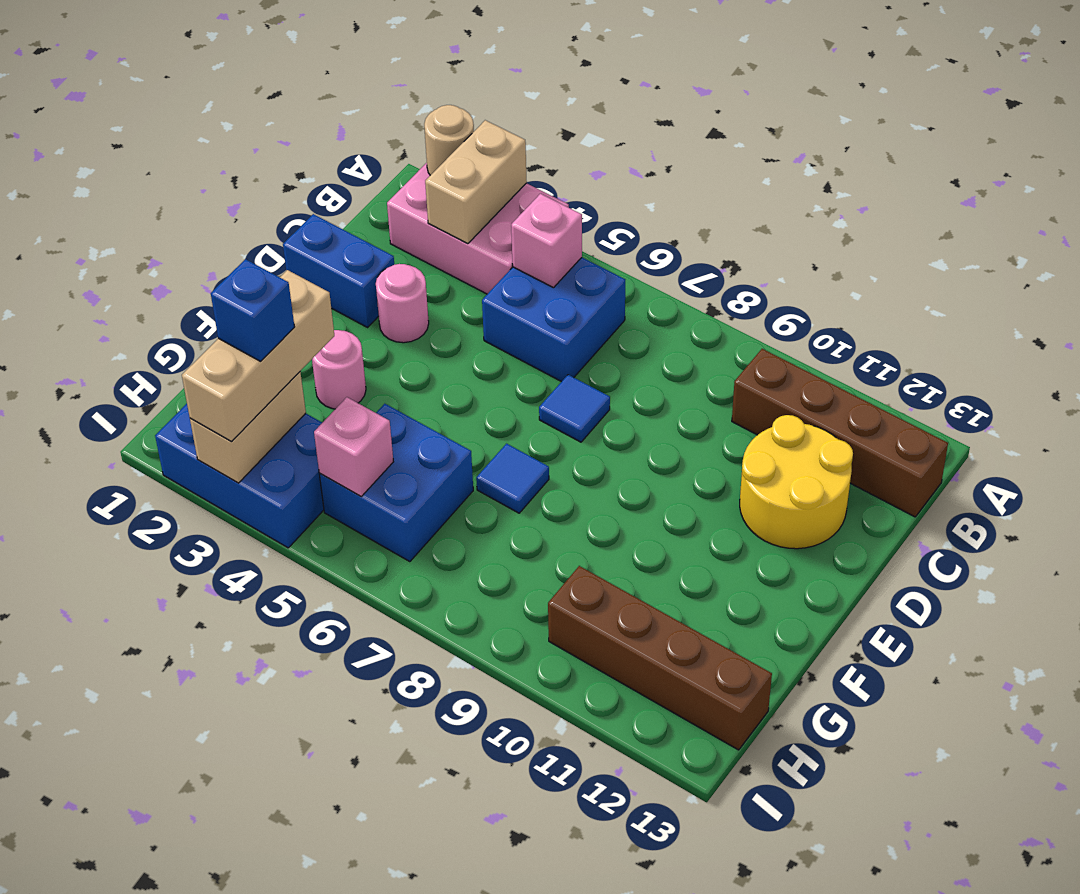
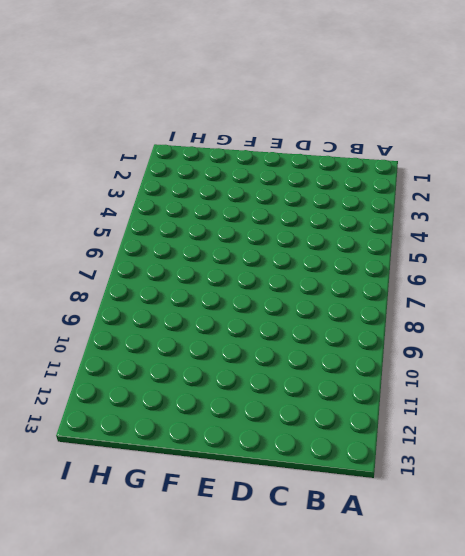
none -> pink 2x3 brick [387,163,569,294]
none -> blue 2x2 brick [482,258,625,382]
none -> brown 1x4 brick [732,349,948,517]

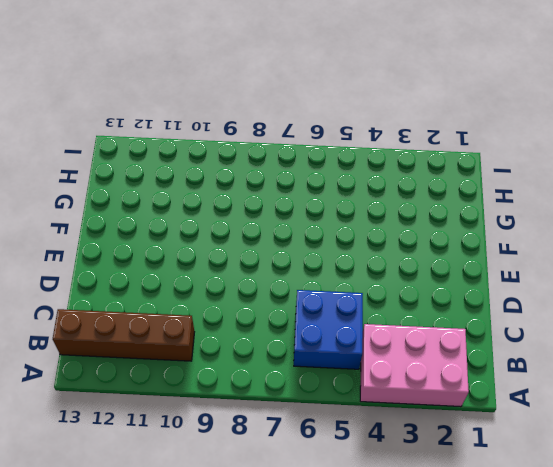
none -> yellow 2x2 round brick [740,415,853,549]
none -> blue 1x2 brick [283,214,394,327]
none -> pink 1x1 round brick [376,264,429,343]

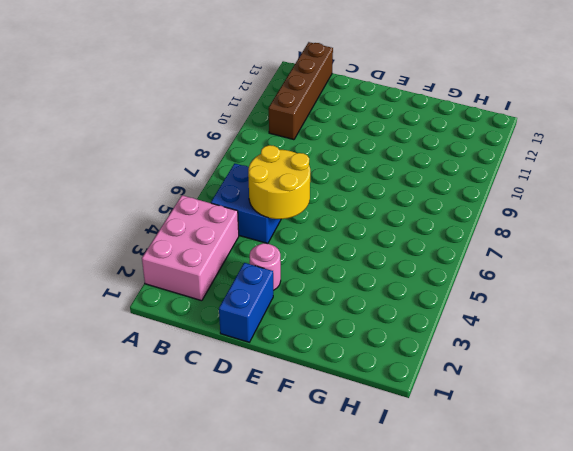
yellow 2x2 round brick [248,145,310,219] -> yellow 2x2 round brick moved to [740,415,853,549]
none -> blue 1x1 tile [539,375,610,442]
none -> pink 1x1 round brick [312,330,366,409]
none -> blue 1x1 tile [476,444,549,513]

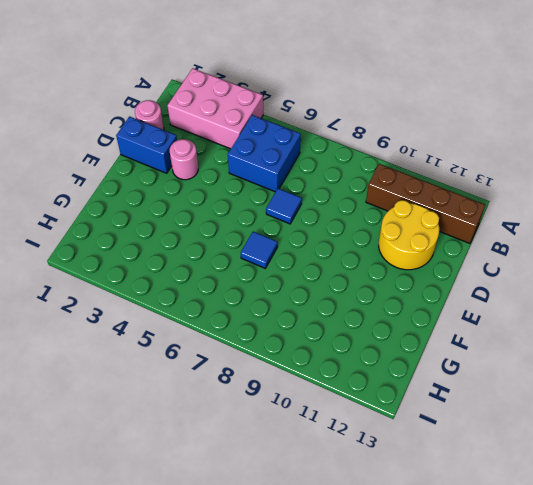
pink 1x1 round brick [135,100,164,130] -> pink 1x1 round brick moved to [312,330,366,409]
none -> blue 2x2 brick [319,404,473,562]
none -> blue 2x3 brick [155,404,324,548]
none -> brown 1x4 brick [548,566,772,750]

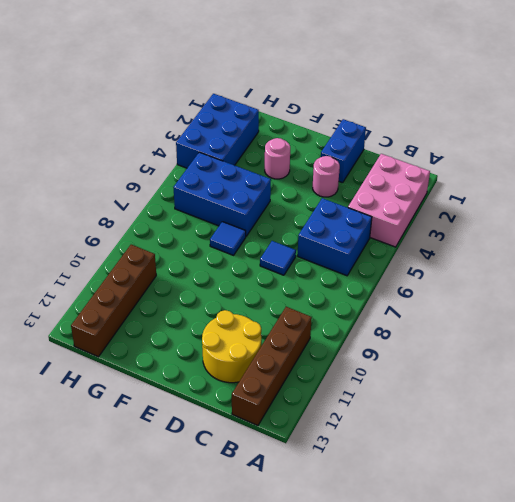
blue 2x3 brick [173,152,271,236] -> blue 2x2 brick [319,404,473,562]
none -> tan 1x1 round brick [424,105,474,175]
none -> tan 1x2 brick [425,120,527,244]
none -> pink 1x1 brick [511,194,582,288]

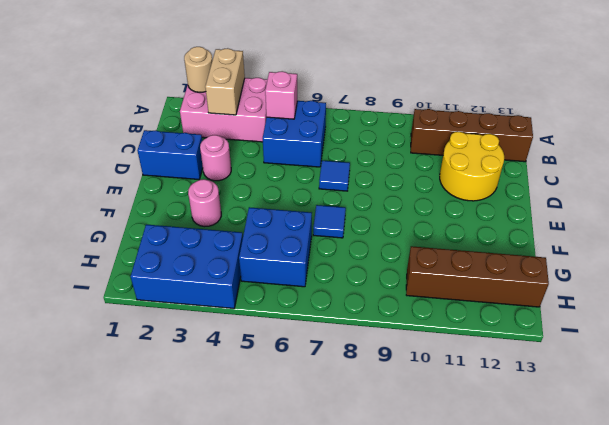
none -> tan 1x2 brick [190,372,306,483]
none -> pink 1x1 brick [314,397,393,496]
none -> tan 1x3 brick [182,270,334,442]

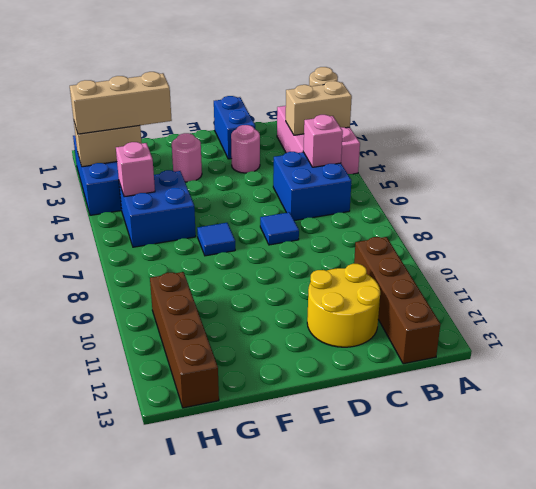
none -> blue 1x1 brick [211,259,294,361]

